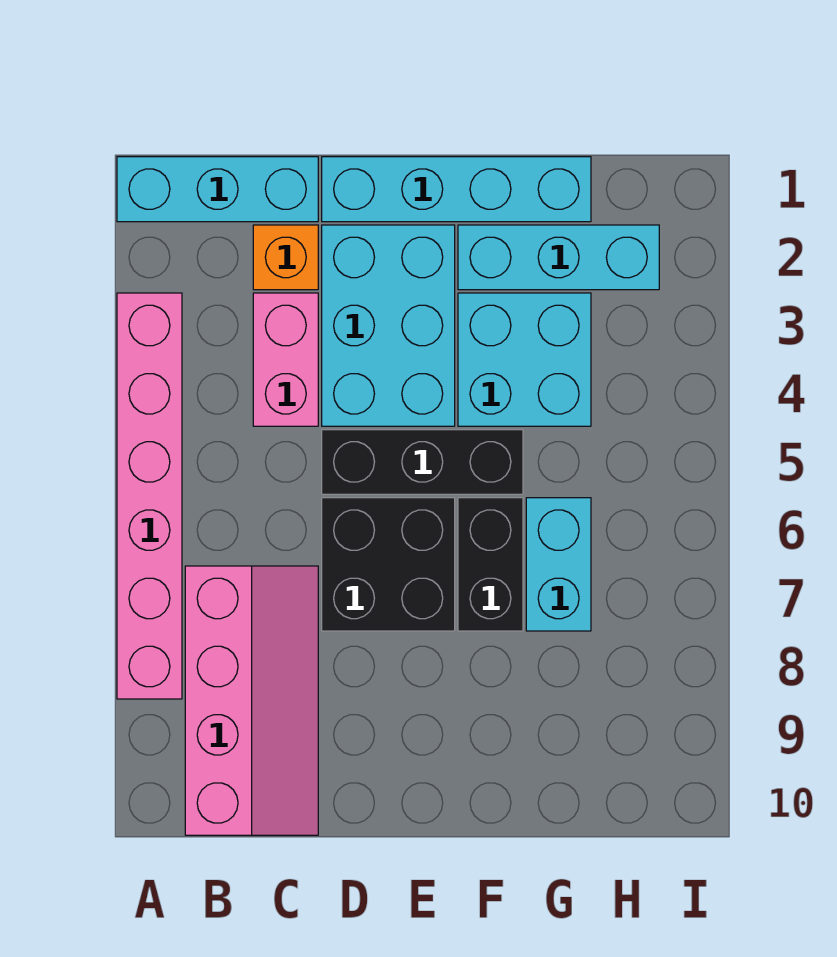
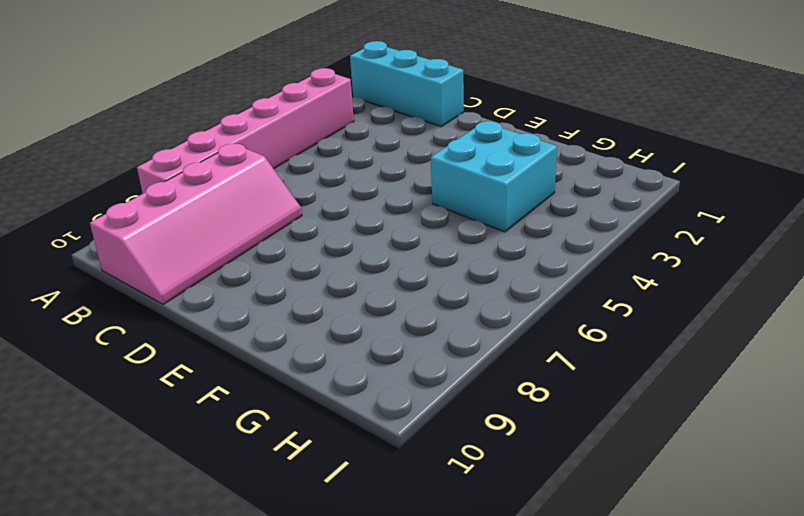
none -> orange 1x1 brick [253,225,318,290]
none -> pink 1x2 brick [253,293,318,426]
none -> cyan 1x4 brick [322,157,591,222]

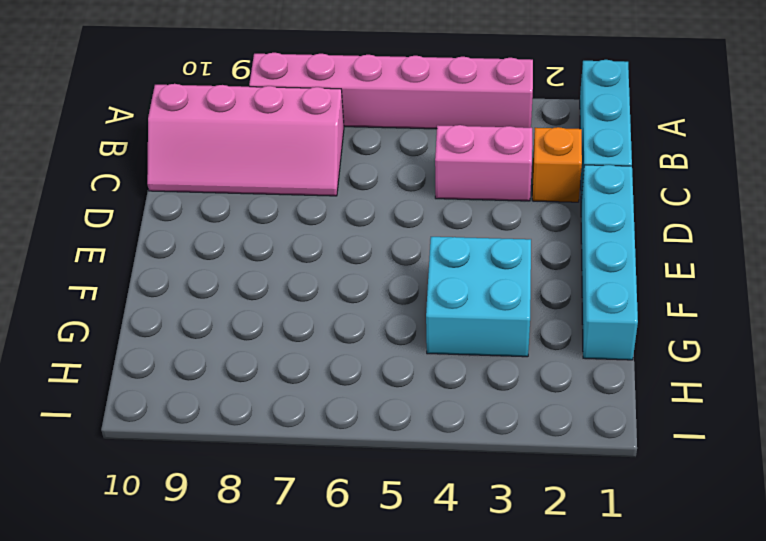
none -> cyan 2x3 brick [322,225,455,426]
none -> black 1x3 brick [322,430,523,494]
none -> black 2x2 brick [322,498,455,631]

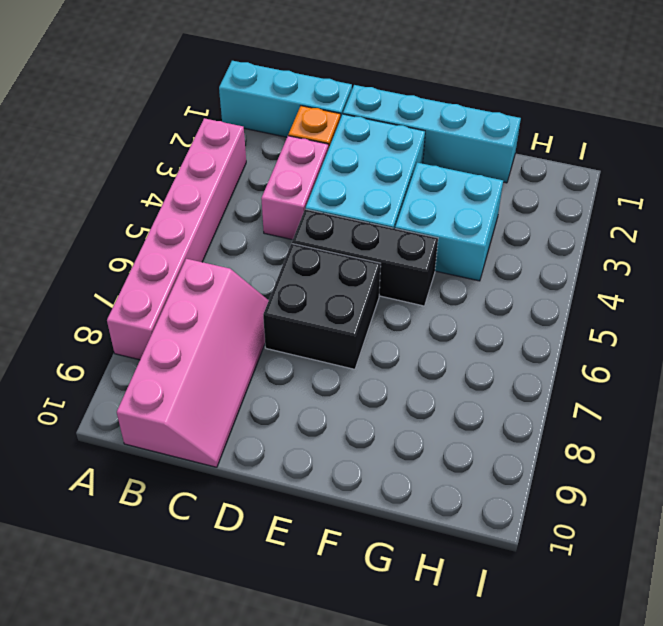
none -> cyan 1x3 brick [458,225,659,290]
none -> black 1x2 brick [458,498,523,631]
none -> cyan 1x2 brick [526,498,591,631]

